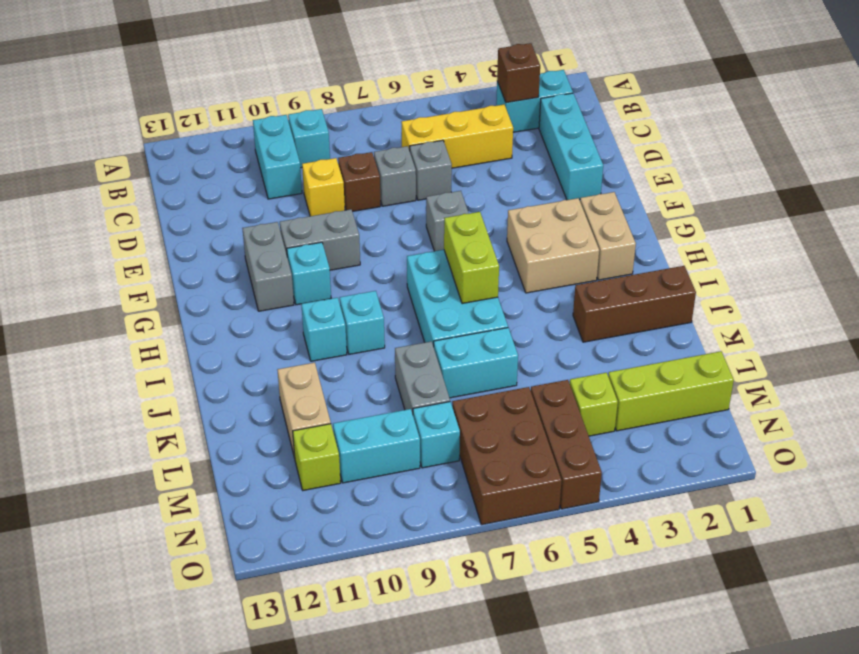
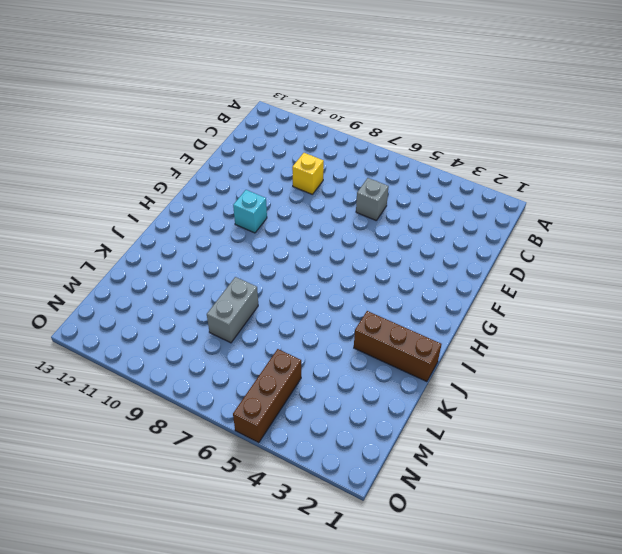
none -> cyan 1x2 brick [496,70,573,132]
none -> cyan 1x1 brick [288,109,330,168]
none -> cyan 1x2 brick [253,115,302,199]
none -> cyan 1x3 brick [539,93,603,200]

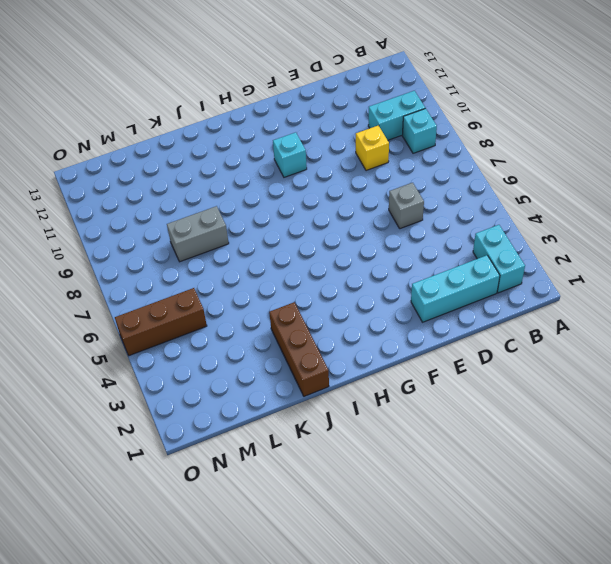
none -> yellow 1x3 brick [401,105,513,168]
none -> grey 1x1 brick [374,146,416,206]
none -> brown 1x1 brick [338,152,381,212]
none -> grey 1x1 brick [426,191,469,251]

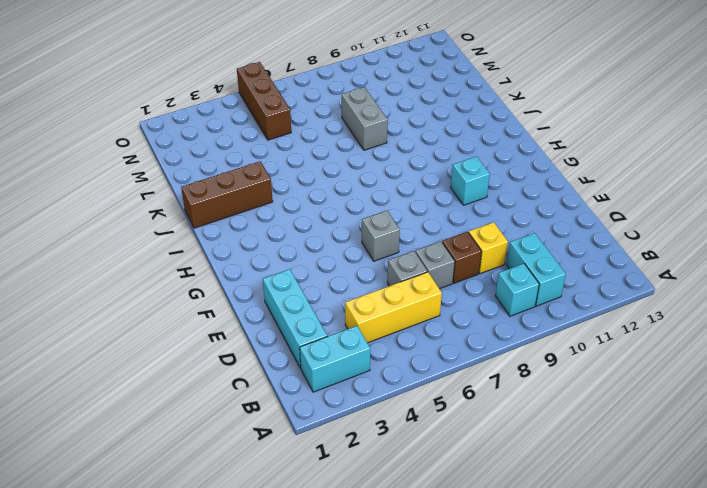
none -> grey 1x2 brick [280,209,360,270]
none -> grey 1x2 brick [242,222,294,311]
none -> tan 1x2 brick [580,192,636,280]
none -> tan 2x2 brick [507,198,599,293]

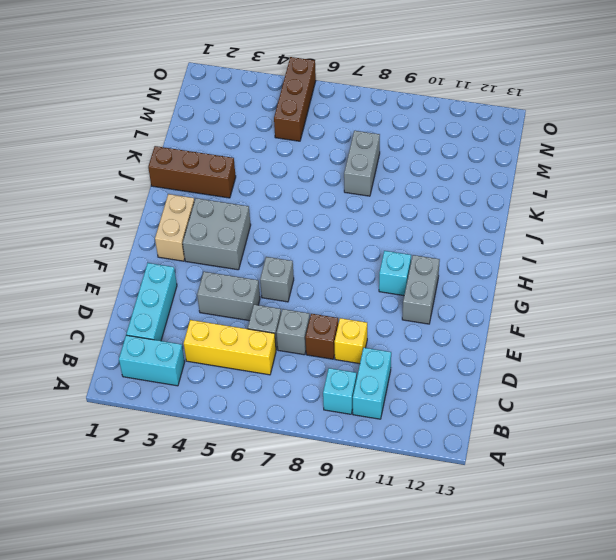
grey 1x2 brick [197,272,260,321] -> grey 1x2 brick moved to [280,209,360,270]
grey 2x2 brick [183,198,251,270] -> tan 2x2 brick [507,198,599,293]
none -> cyan 2x3 brick [407,250,508,347]
none -> cyan 1x1 brick [340,291,385,354]
none -> cyan 1x1 brick [301,298,347,361]
none -> cyan 1x2 brick [434,328,518,398]

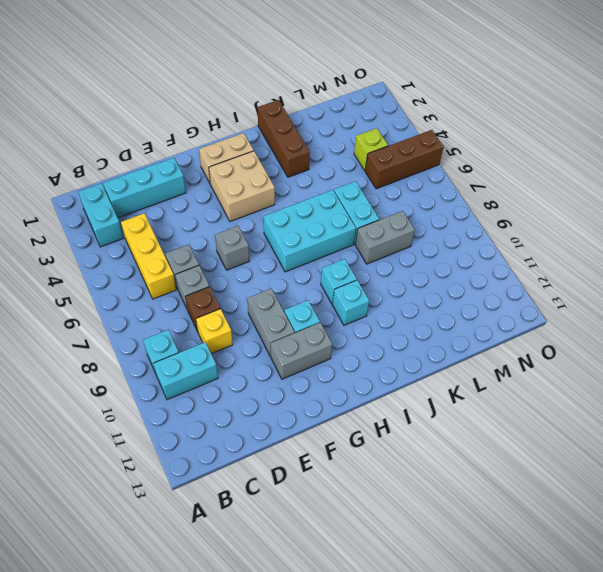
none -> tan 1x2 brick [278,363,331,458]
none -> lime 1x3 brick [608,351,734,431]
none -> brown 2x3 brick [452,387,562,525]
none -> cyan 1x1 brick [413,402,460,468]

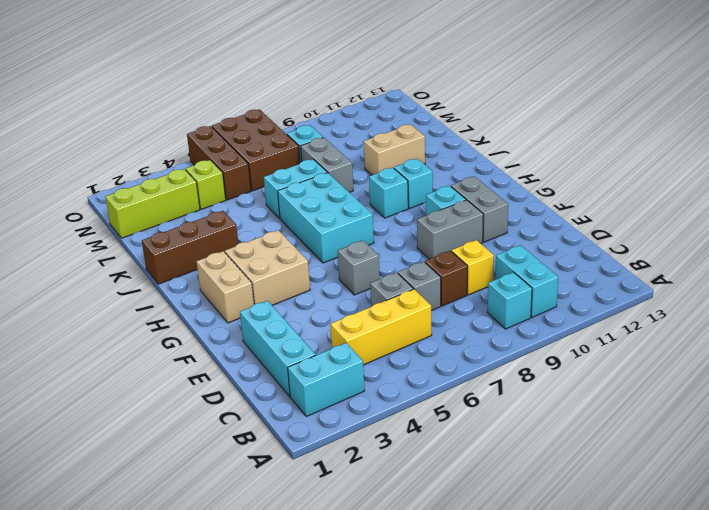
tan 1x2 brick [364,124,425,175] -> tan 1x2 brick turned to [278,363,331,458]
none -> cyan 1x2 brick [333,409,420,483]
none -> lime 1x1 brick [293,424,341,490]
none -> brown 1x1 brick [497,43,540,103]
none -> lime 1x2 brick [444,212,499,304]

